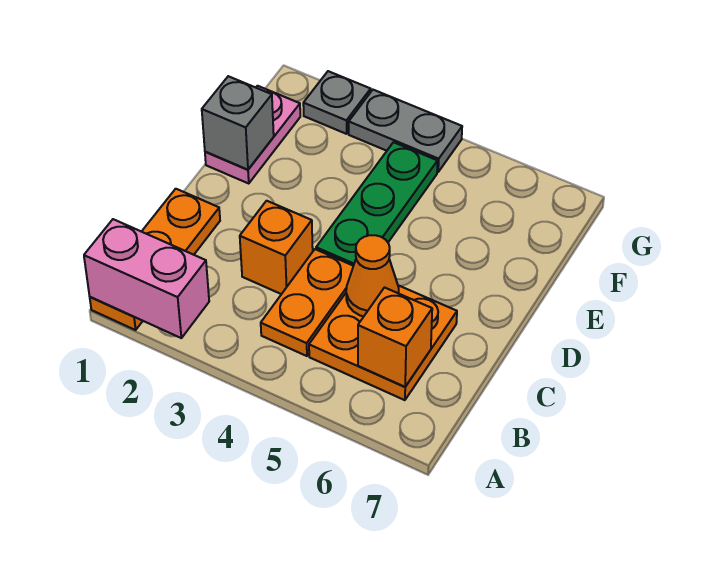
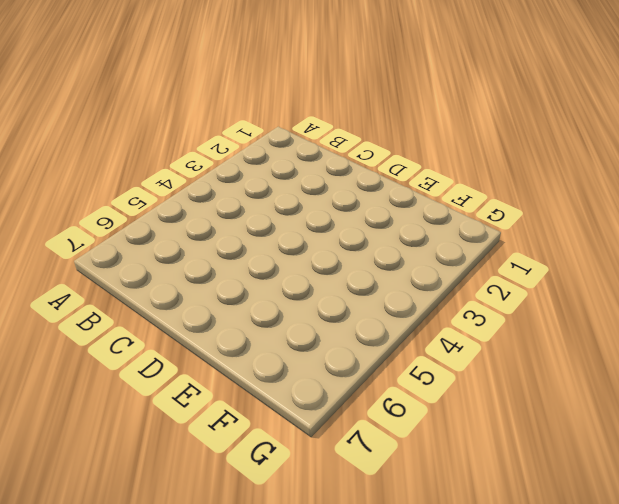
none -> orange 1x3 plate [90,189,220,330]
none -> orange 1x2 plate [261,249,353,356]
none -> orange 2x2 plate [309,285,457,400]

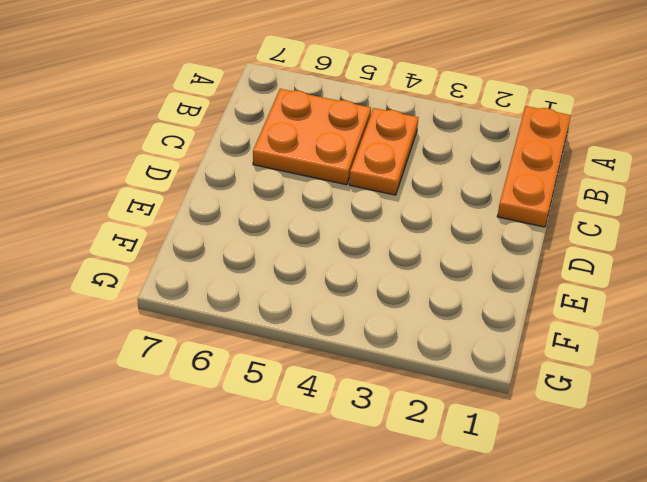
none -> orange 1x1 brick [240,201,313,294]
none -> green 1x3 plate [316,142,438,266]
none -> pink 1x2 plate [205,86,300,183]

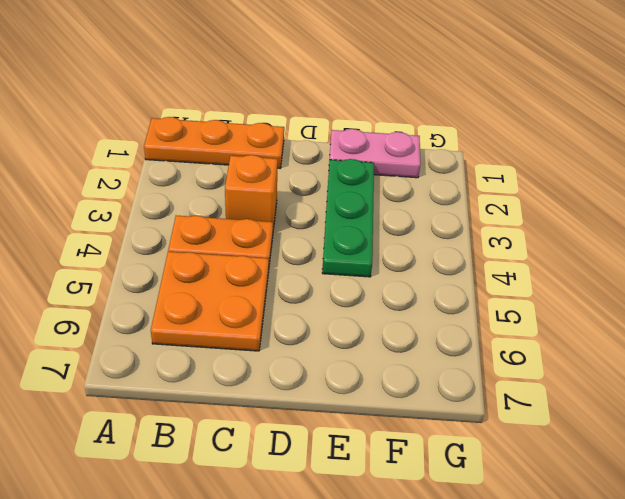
green 1x3 plate [322,159,374,277] -> green 1x3 plate turned to [316,142,438,266]
none -> grey 1x1 plate [303,71,371,134]
none -> grey 1x2 plate [349,90,462,172]
none -> pink 1x2 brick [84,219,209,338]

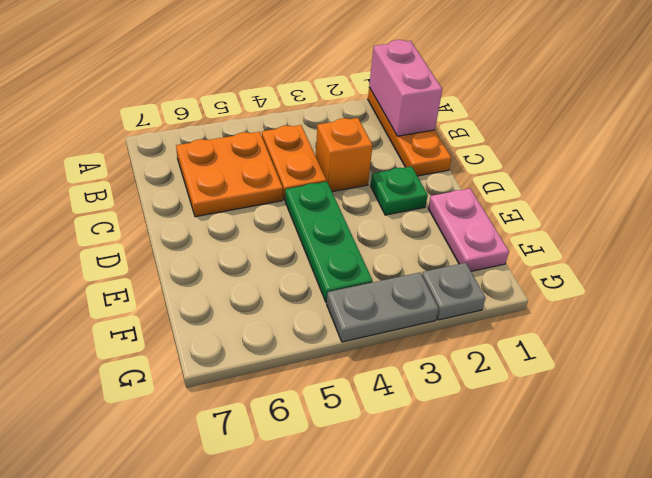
pink 1x2 brick [369,40,442,136] -> pink 1x2 brick turned to [84,219,209,338]
green 1x1 plate [371,166,428,215] -> none
none -> orange 1x1 brick [358,288,432,387]
none -> orange 1x1 cone [346,235,399,317]
none -> grey 1x1 brick [202,76,274,170]

